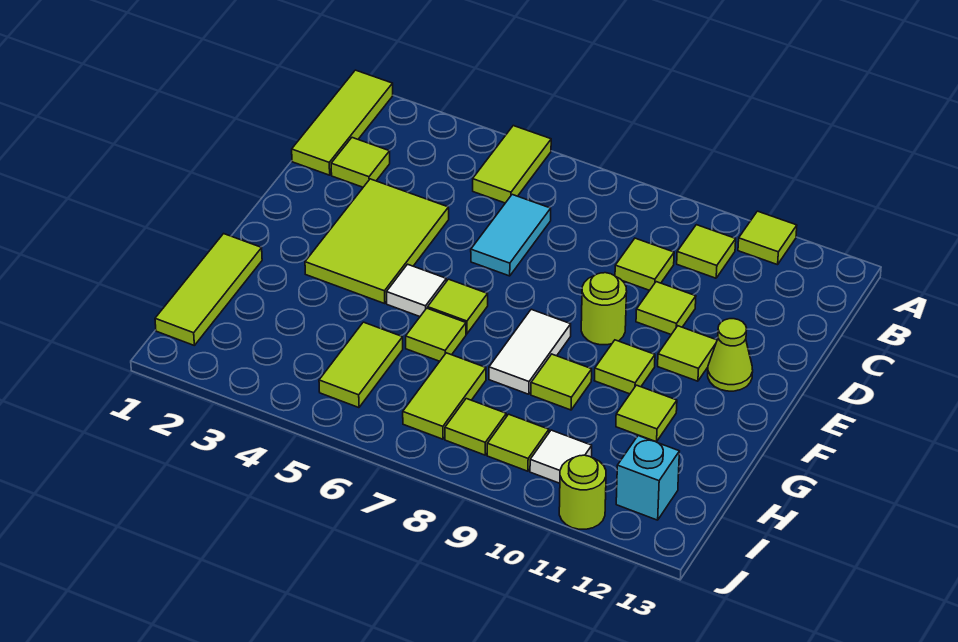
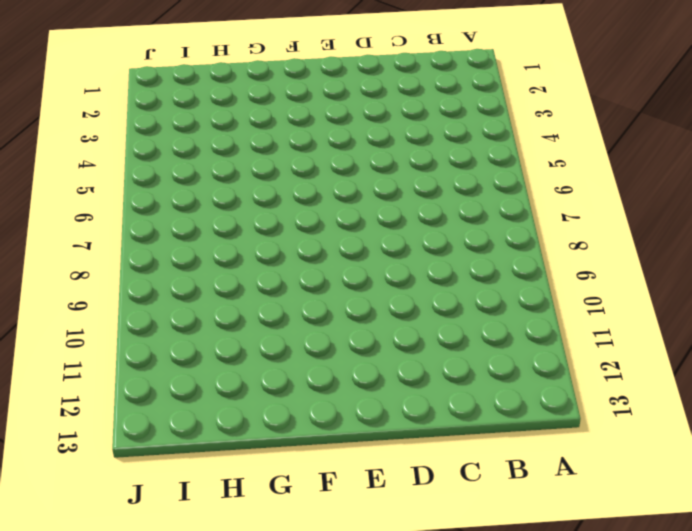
none -> lime 1x3 tile [292,70,393,175]
none -> lime 1x2 tile [473,126,551,203]
none -> lime 1x1 tile [738,211,797,265]

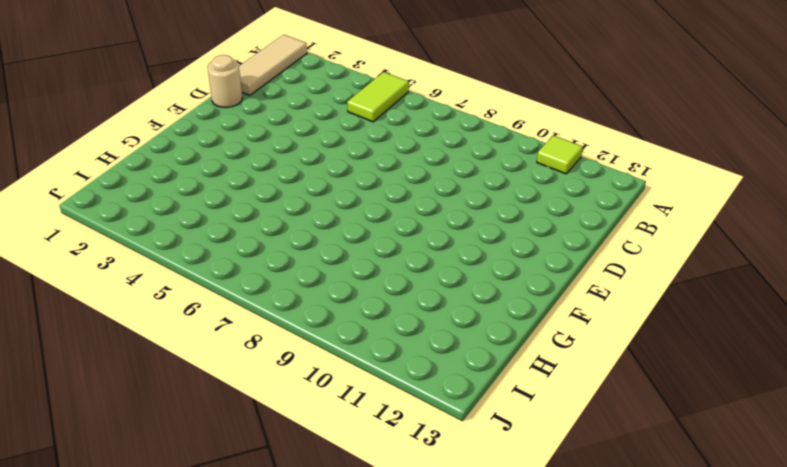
tan 1x3 tile [239,35,307,95] -> lime 1x3 tile [292,70,393,175]
tan 1x1 round brick [207,55,242,108] -> none
none -> lime 1x1 tile [677,225,736,278]
none -> lime 1x1 tile [331,138,390,187]
none -> cyan 1x2 tile [471,195,551,276]

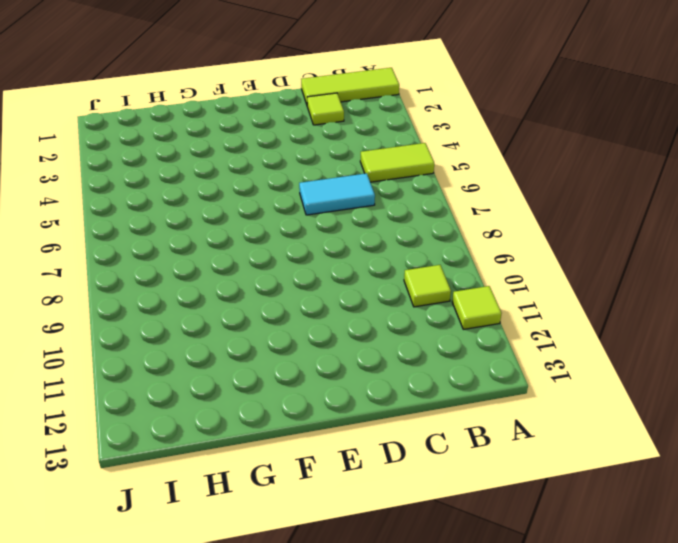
none -> lime 1x1 tile [615,238,674,290]
none -> lime 2x3 tile [305,179,449,303]
none -> lime 1x1 tile [636,282,696,334]

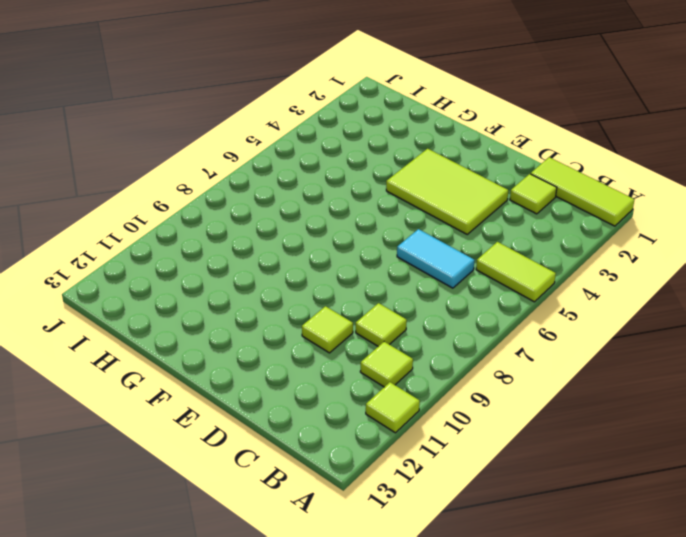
none -> lime 1x1 round brick [581,273,627,345]
none -> lime 1x1 tile [658,326,717,381]
none -> lime 1x1 cone [708,319,753,391]

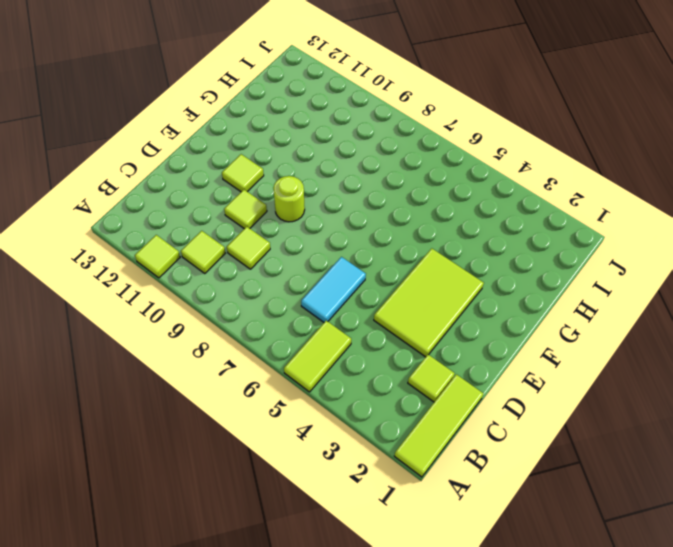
none -> lime 1x1 cone [708,319,753,391]
none -> white 1x1 tile [387,264,446,317]
none -> lime 1x1 tile [428,279,488,334]

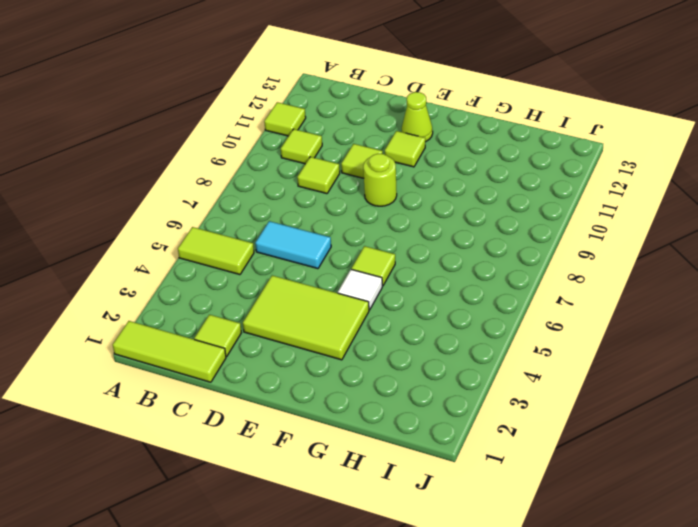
none -> white 1x2 tile [489,309,571,394]
none -> lime 1x1 tile [594,340,655,394]
none -> lime 1x3 tile [155,234,262,345]

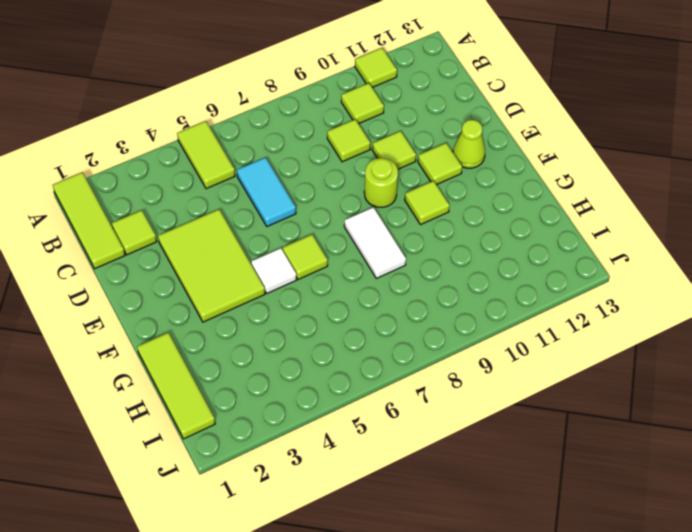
none -> lime 1x1 tile [406,308,466,361]
none -> lime 1x1 tile [531,354,592,410]
none -> lime 1x1 tile [616,385,677,442]

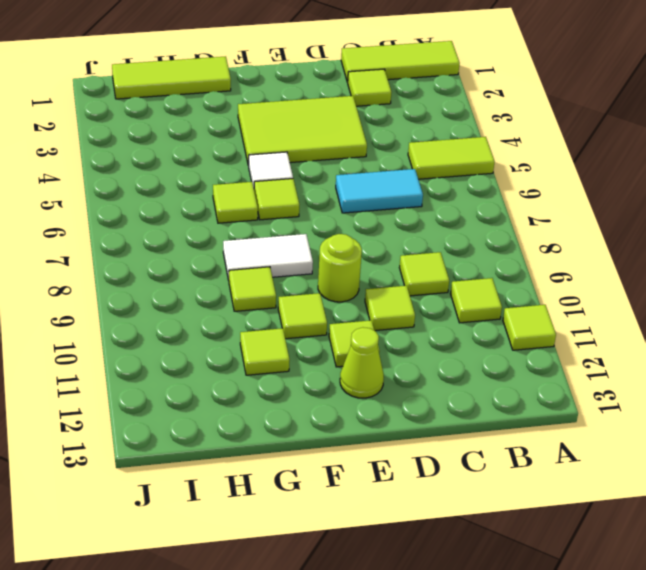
none -> lime 1x2 tile [319,322,403,408]
none -> lime 1x2 tile [403,353,486,439]
none -> lime 1x1 tile [445,399,506,455]

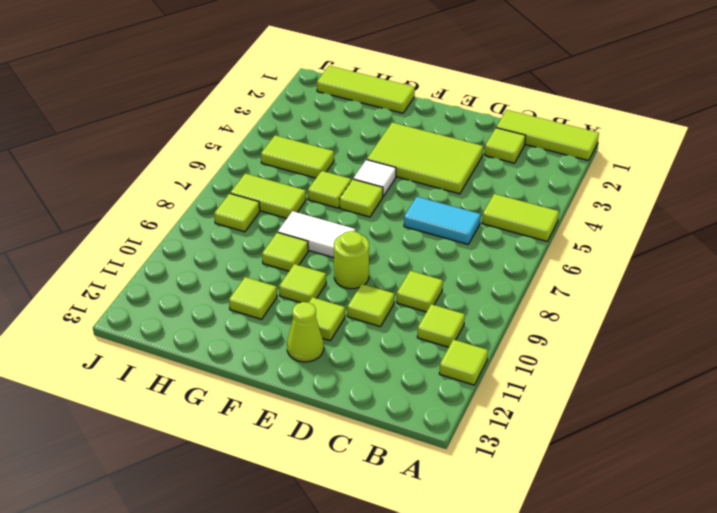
none -> lime 1x1 tile [487,414,549,471]
none -> white 1x1 tile [530,430,592,483]
none -> cyan 1x1 brick [616,436,679,520]

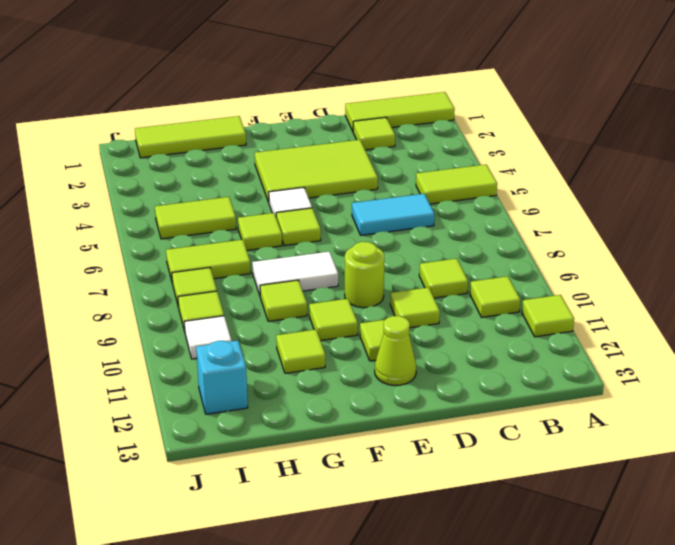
none -> lime 1x1 round brick [559,455,606,529]

